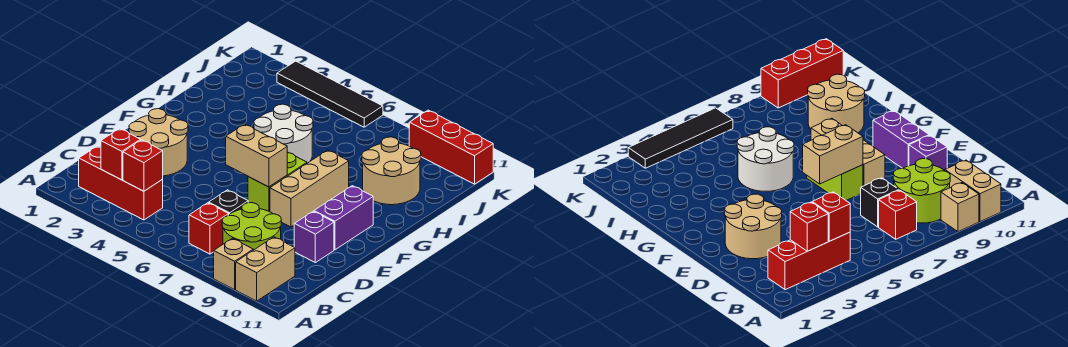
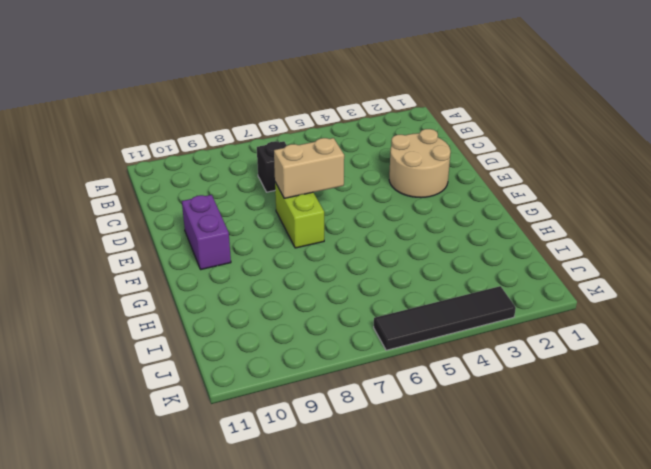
none -> tan 1x1 brick [214,238,253,290]
none -> tan 1x2 brick [236,237,295,301]
none -> red 1x3 brick [79,146,163,220]

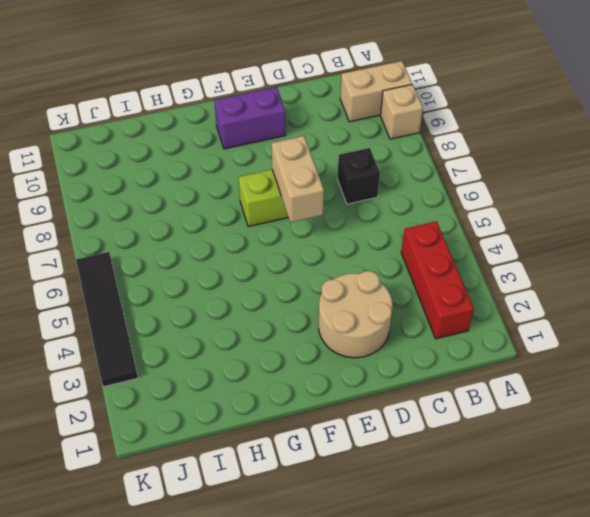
none -> red 1x1 brick [189,203,229,254]
none -> lime 2x2 round brick [222,203,281,250]
none -> purple 1x1 brick [294,211,334,263]

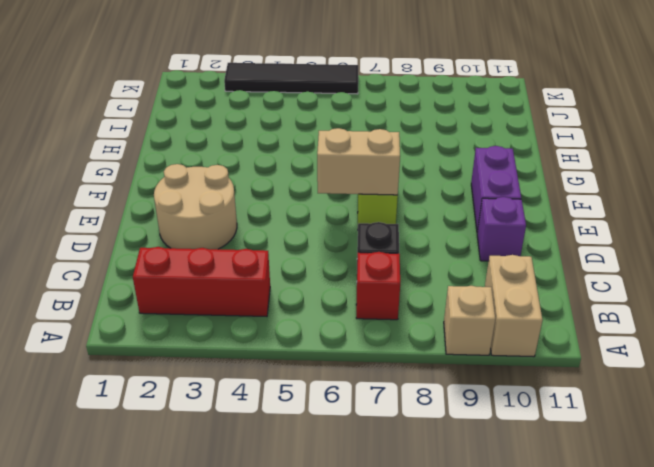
none -> lime 2x2 round brick [222,203,281,250]
none -> tan 1x3 brick [270,150,349,227]
none -> white 2x2 round brick [254,104,313,163]

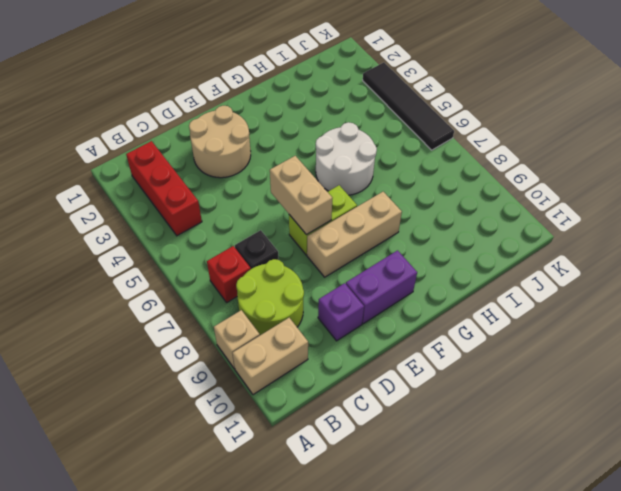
none -> tan 2x2 round brick [362,137,421,205]
none -> red 1x3 brick [409,110,493,184]
none -> red 1x1 brick [101,129,141,180]

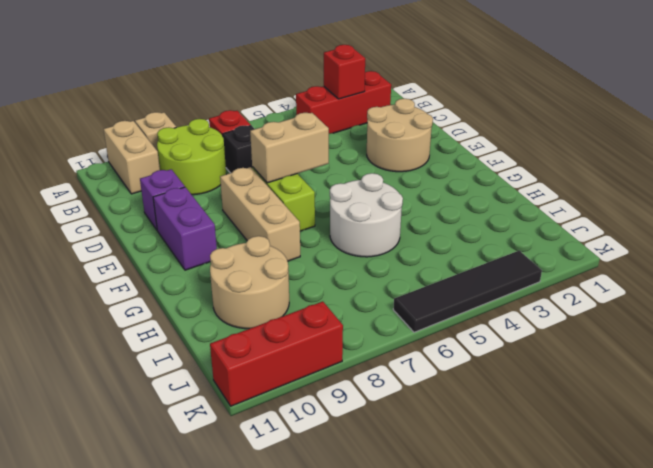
none -> red 1x1 brick [123,140,163,191]

